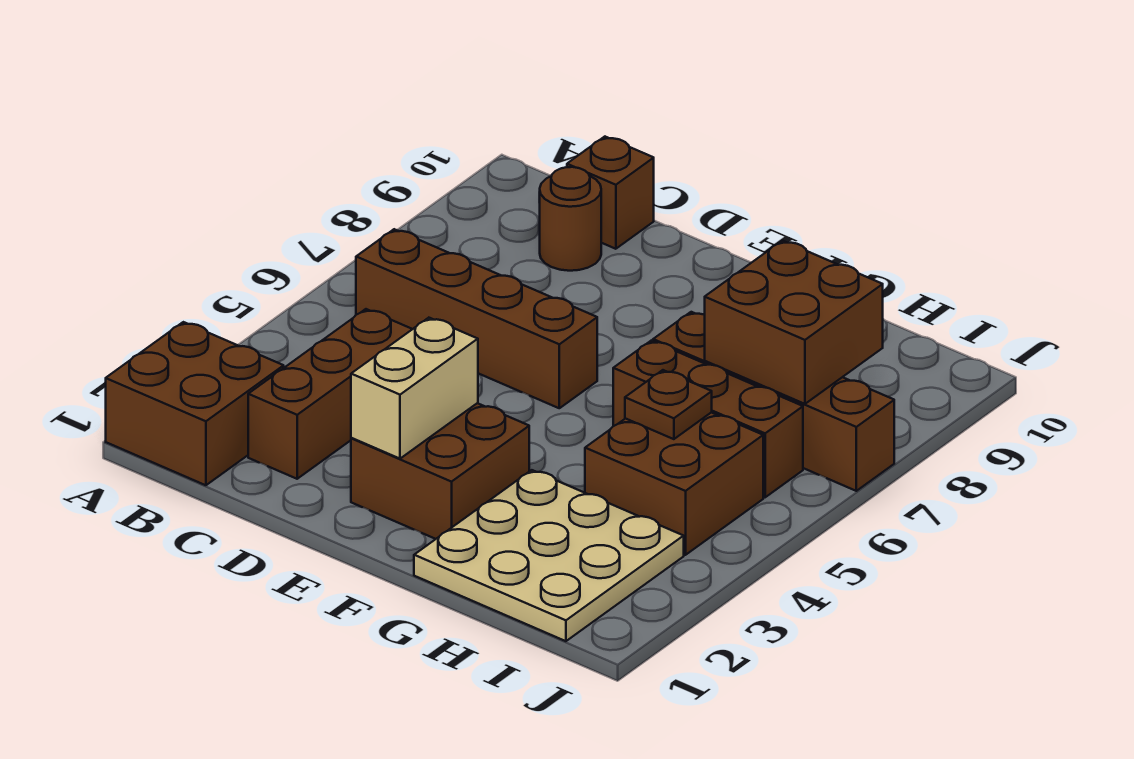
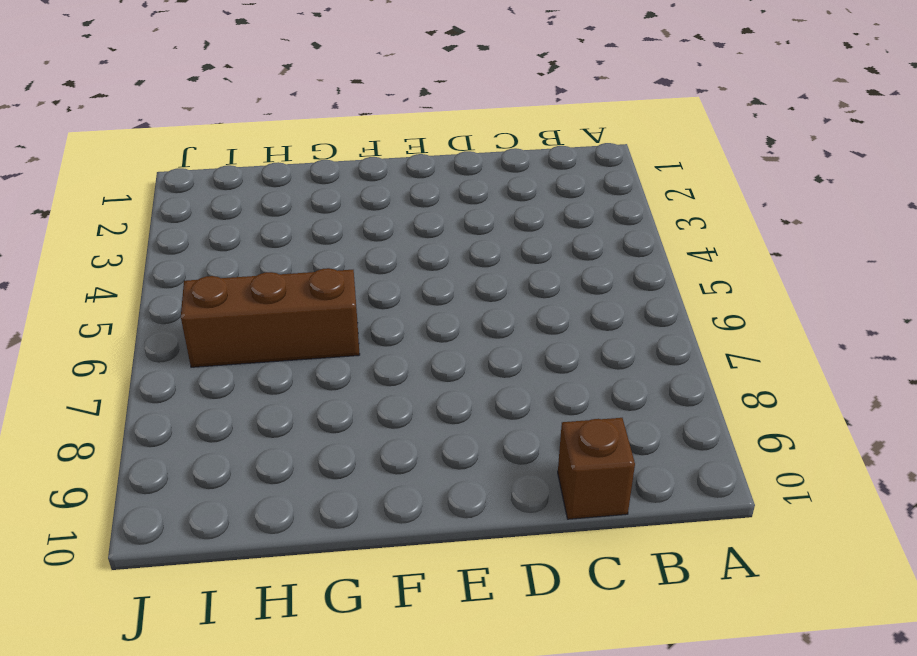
none -> brown 2x2 brick [106,322,284,485]
none -> brown 1x4 brick [356,229,597,408]
none -> brown 1x3 brick [248,309,412,479]

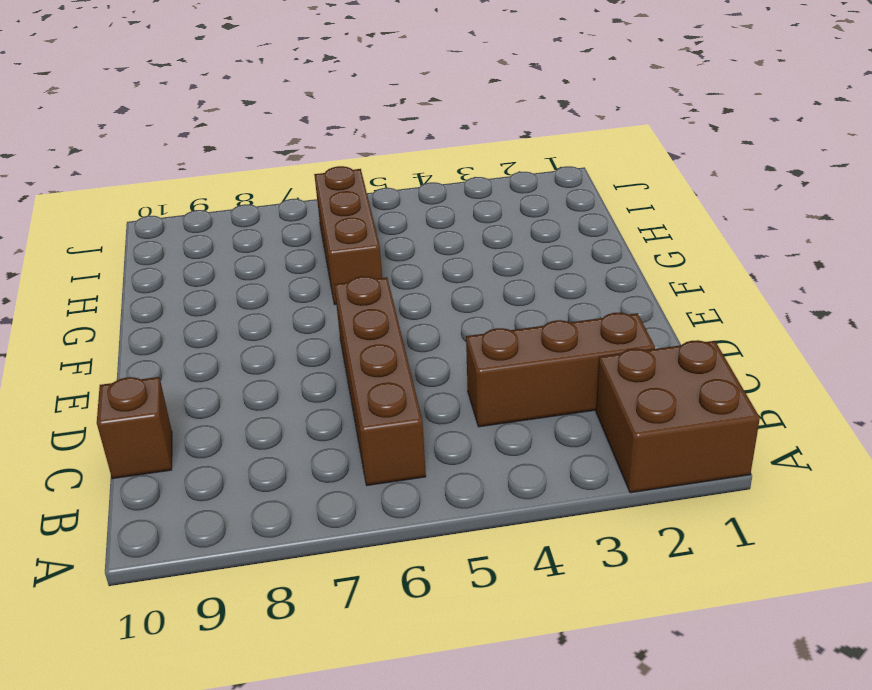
none -> brown 1x1 round brick [539,167,601,271]
none -> brown 2x2 brick [351,403,529,539]
none -> tan 3x3 plate [414,470,684,641]

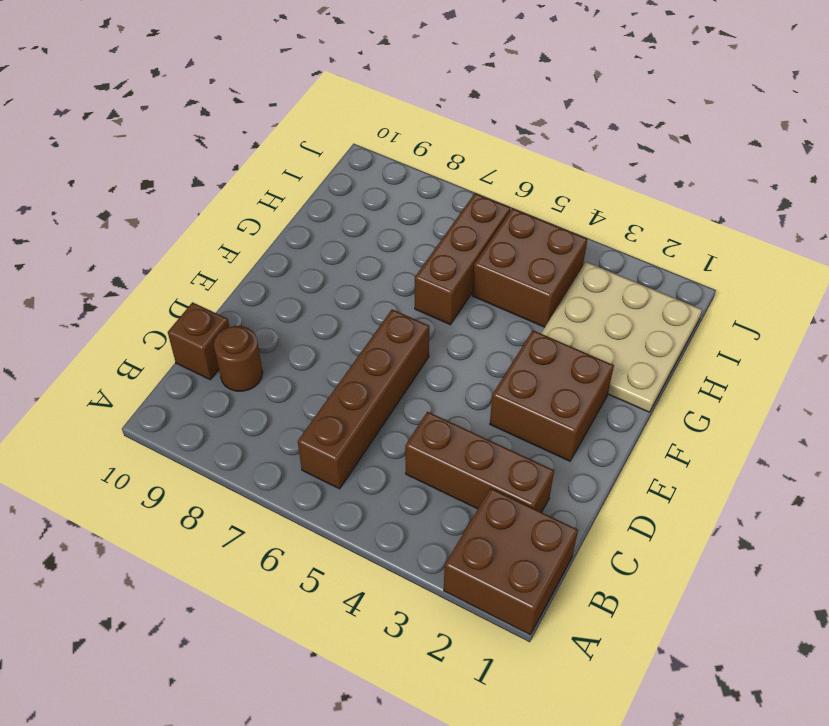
none -> brown 1x4 brick [653,312,894,491]
none -> tan 1x2 brick [351,318,478,459]
none -> brown 1x1 plate [625,370,712,439]

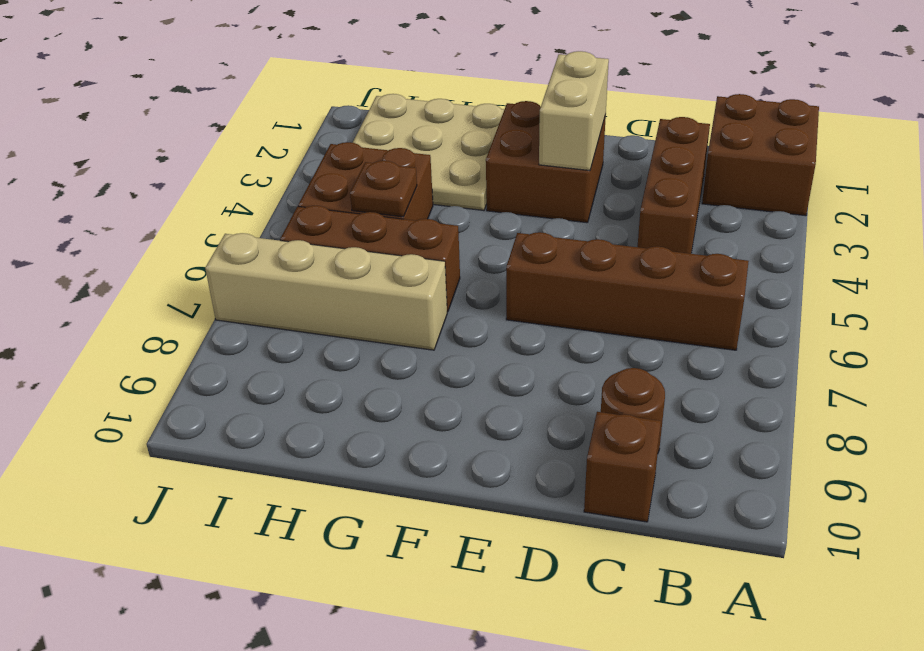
tan 1x4 brick [205,233,447,350] -> brown 1x4 brick [653,312,894,491]
none -> brown 2x2 brick [705,241,883,404]

